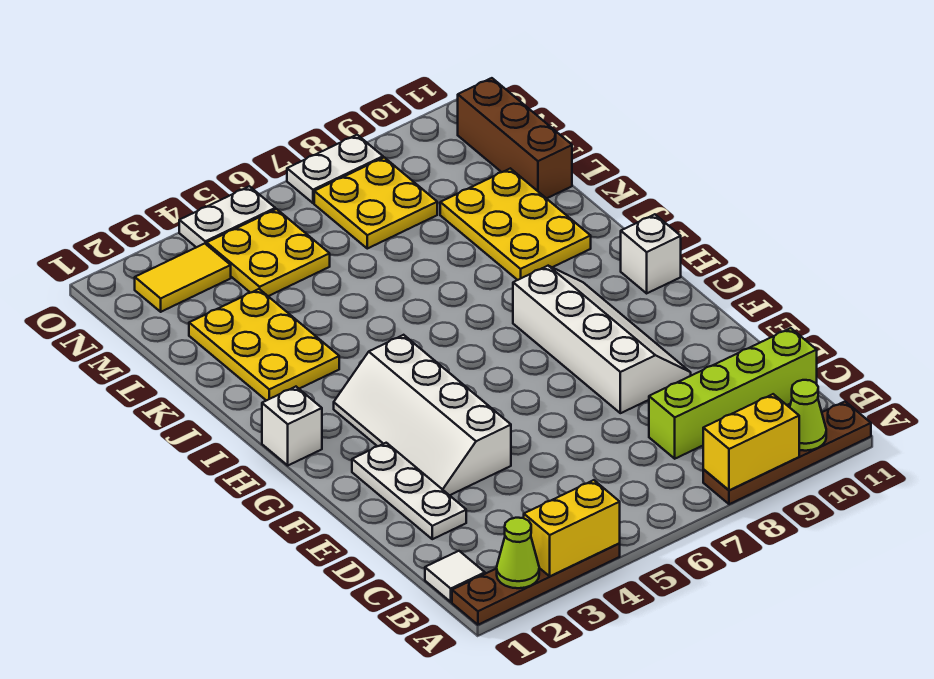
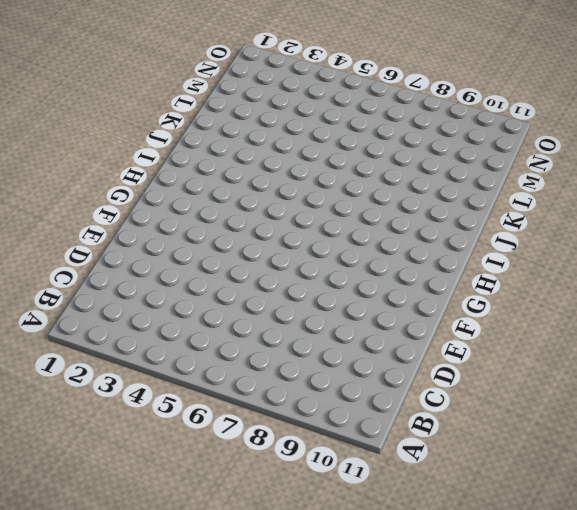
none -> brown 1x4 plate [452,544,620,625]
none -> brown 1x4 plate [703,402,871,504]
none -> white 1x1 tile [425,551,485,602]

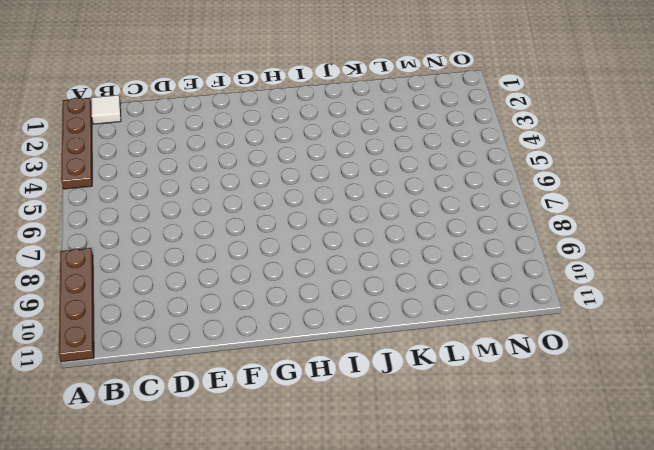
none -> lime 1x4 brick [649,328,817,459]
none -> white 1x3 plate [352,443,466,539]
none -> white 2x4 slope [334,335,511,495]

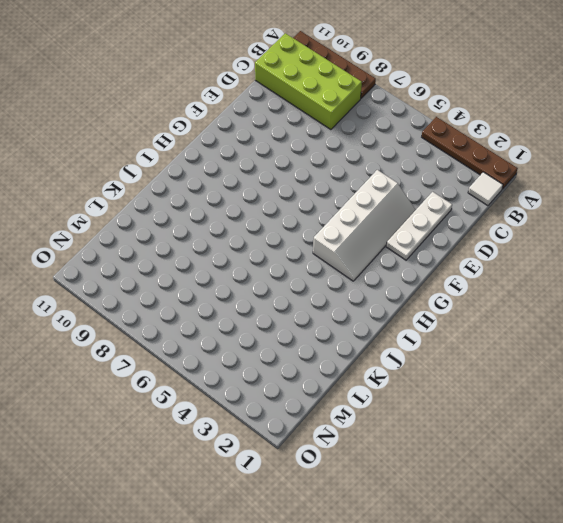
lime 2x4 brick [255,33,362,130] -> lime 1x4 brick [649,328,817,459]
none -> white 2x4 slope [513,266,691,413]
none -> white 1x1 brick [262,387,322,465]
none -> white 1x1 brick [621,214,681,293]

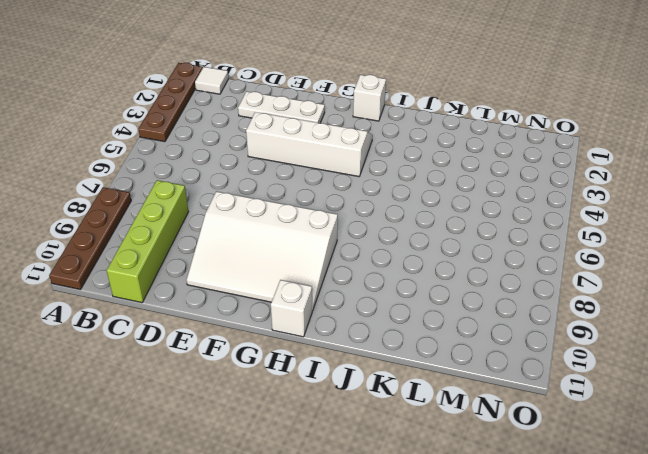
white 3x4 slope [187,191,338,310] -> white 2x4 slope [513,266,691,413]
none -> yellow 2x3 plate [189,289,339,401]
none -> yellow 2x3 plate [440,168,591,280]
none -> brown 1x3 brick [458,78,572,199]

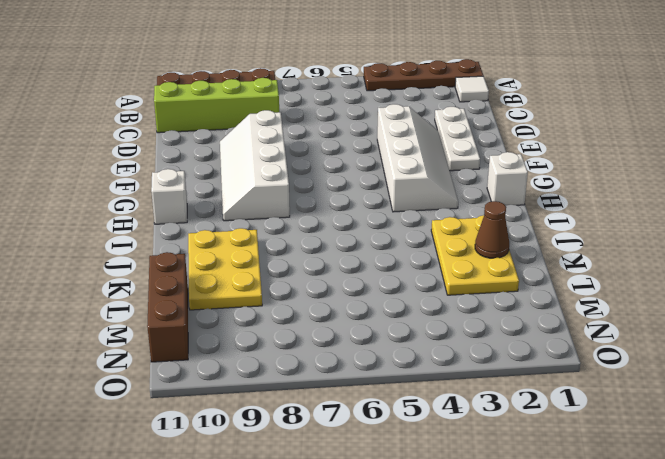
brown 1x1 cone [475,201,509,258] -> none
none -> yellow 2x2 plate [207,209,330,296]
none -> yellow 2x2 plate [314,157,437,249]
none -> yellow 1x2 tile [135,244,231,312]

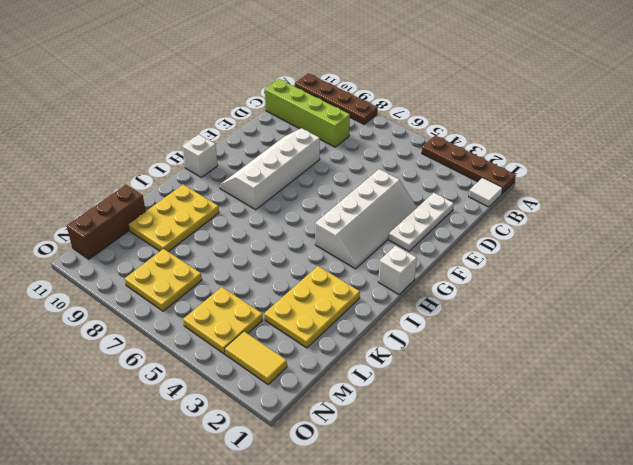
none -> white 1x2 plate [179,186,275,247]
none -> white 1x2 plate [287,135,383,203]
none -> lime 1x1 cone [497,518,539,588]

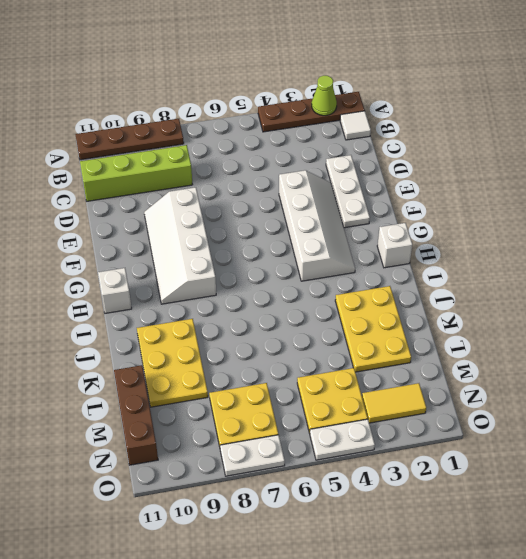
none -> yellow 1x2 brick [524,480,620,576]
none -> yellow 1x2 brick [703,394,799,491]
none -> lime 1x1 cone [790,380,826,451]

